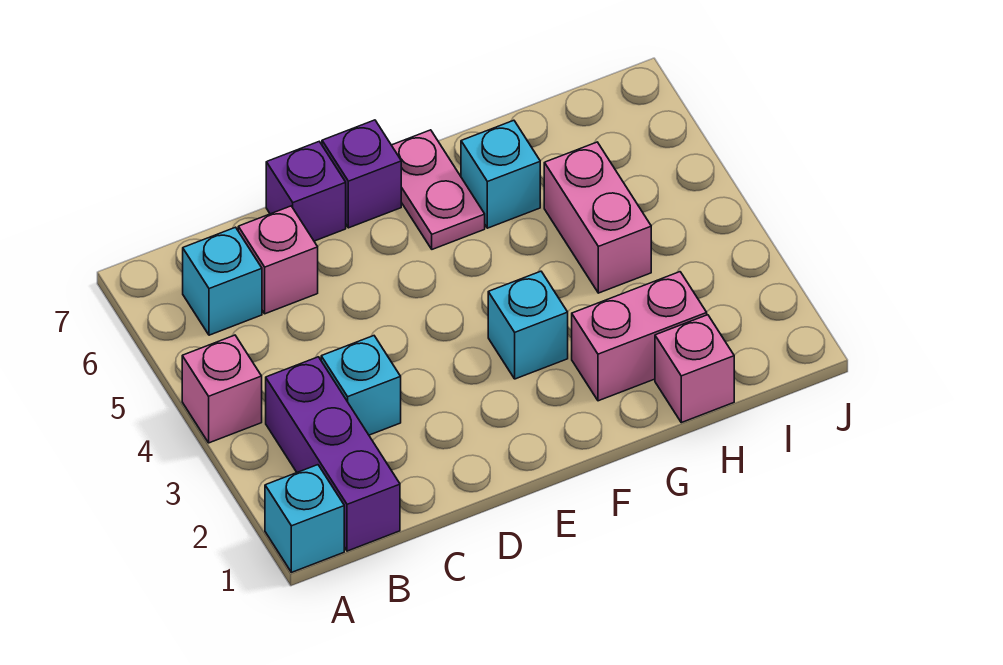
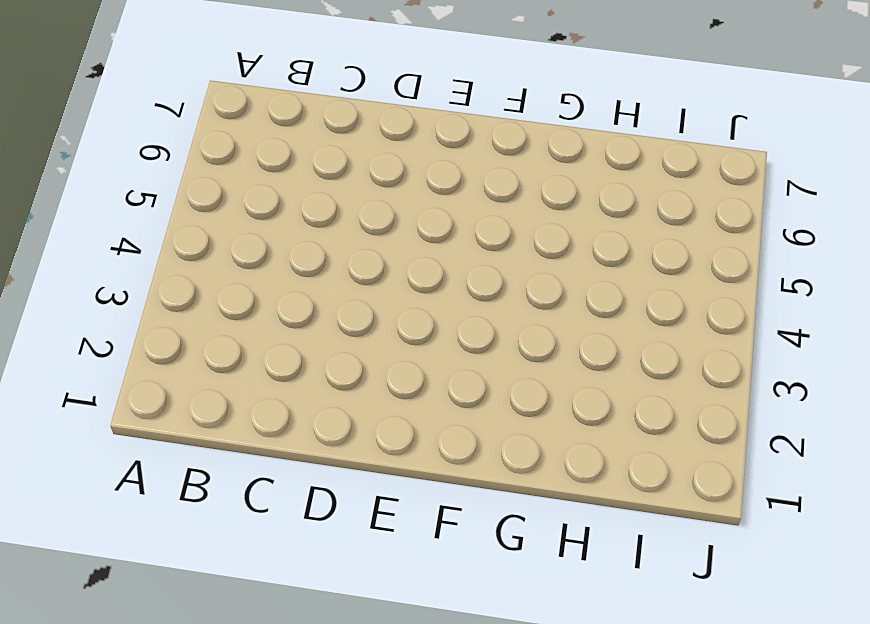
none -> cyan 1x1 brick [265,465,344,572]
none -> pink 1x1 brick [182,335,262,443]
none -> purple 1x3 brick [266,357,400,551]

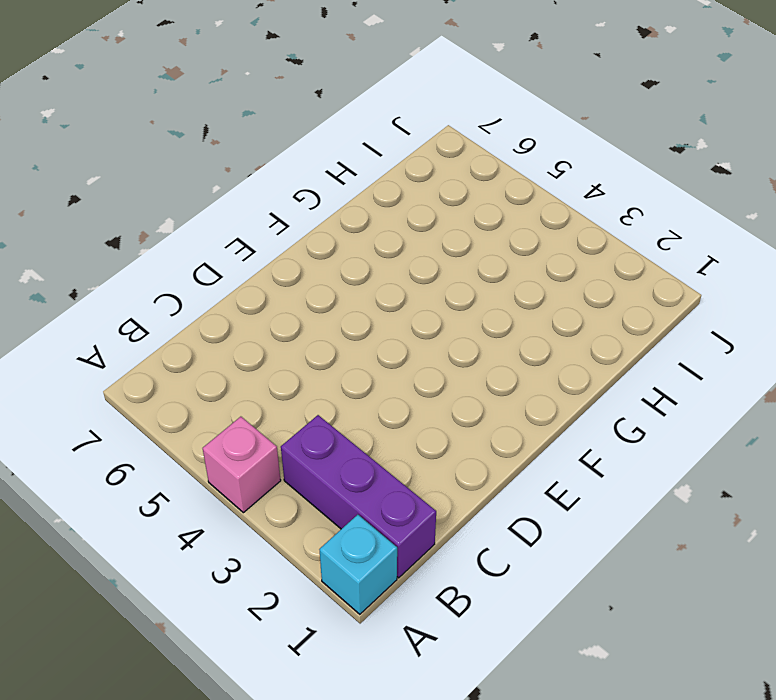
none -> cyan 1x1 brick [183,227,262,335]
none -> cyan 1x1 brick [321,336,401,435]
none -> pink 1x1 brick [238,206,318,314]

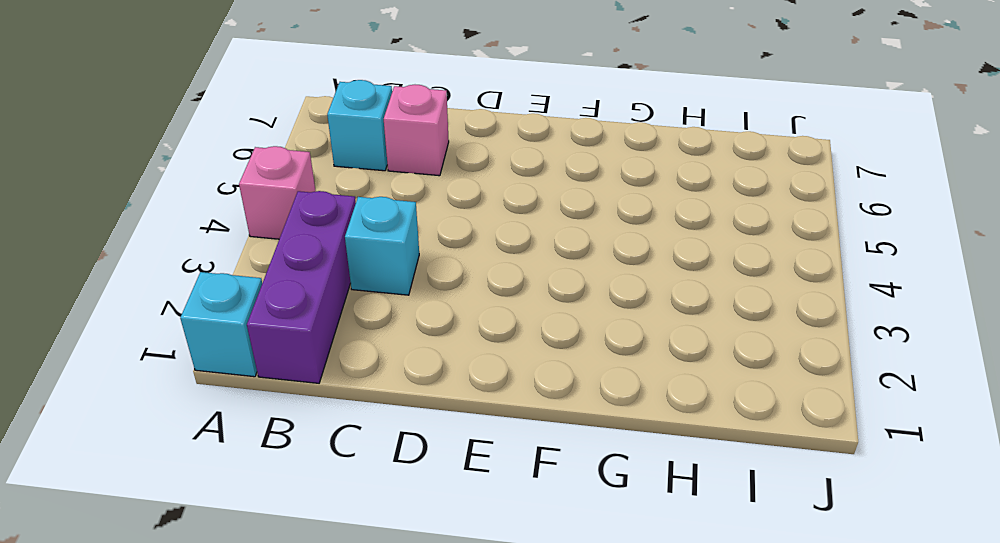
none -> purple 1x1 brick [266,142,346,241]
none -> purple 1x1 brick [322,120,401,228]
none -> cyan 1x1 brick [488,271,568,379]

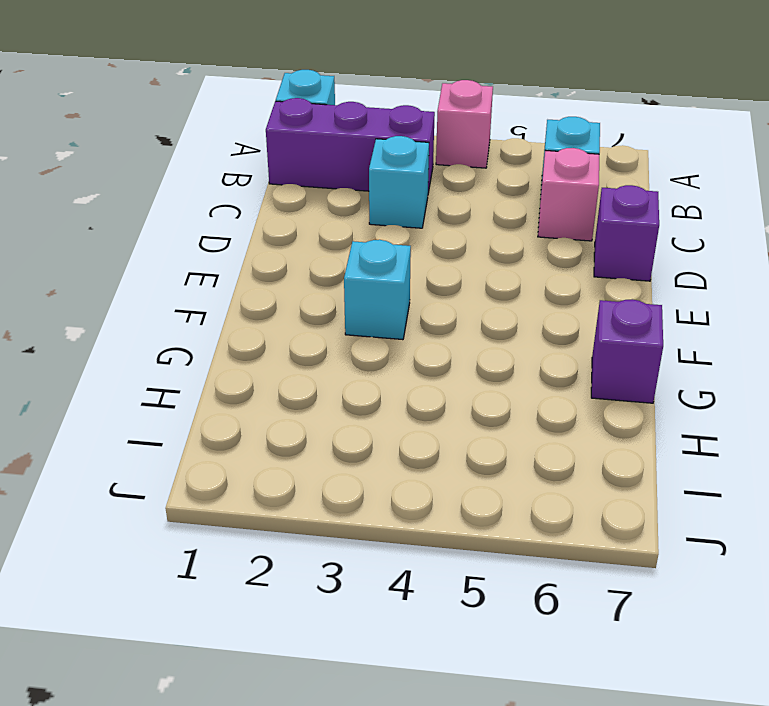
purple 1x1 brick [591,299,663,403] -> purple 1x1 brick moved to [322,120,401,228]
none -> pink 1x2 plate [392,130,485,249]
none -> pink 1x2 brick [572,272,707,401]
none -> cyan 1x1 brick [461,120,540,228]

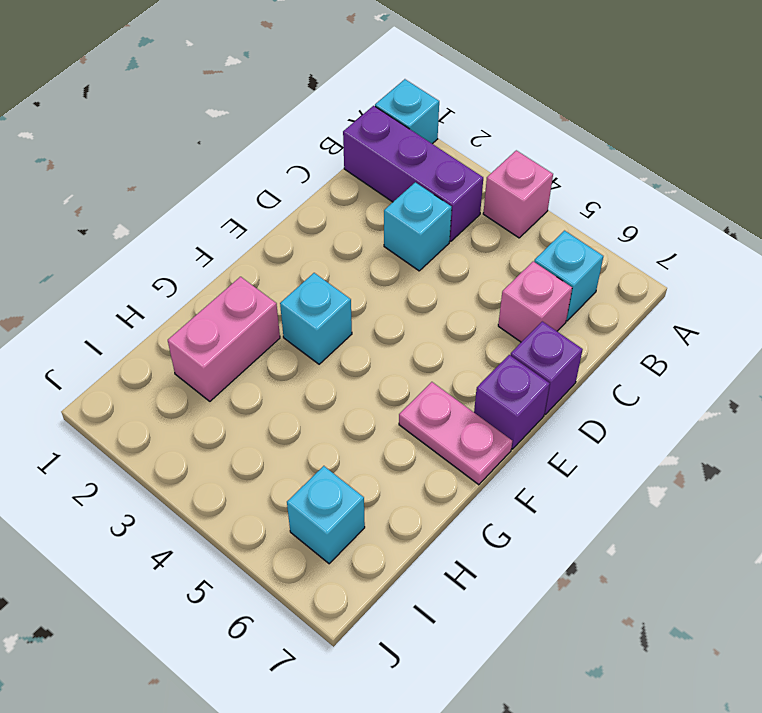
cyan 1x1 brick [287,466,365,564] -> cyan 1x1 brick moved to [461,120,540,228]
none -> pink 1x1 brick [655,315,734,423]
none -> pink 1x2 brick [544,142,651,293]

